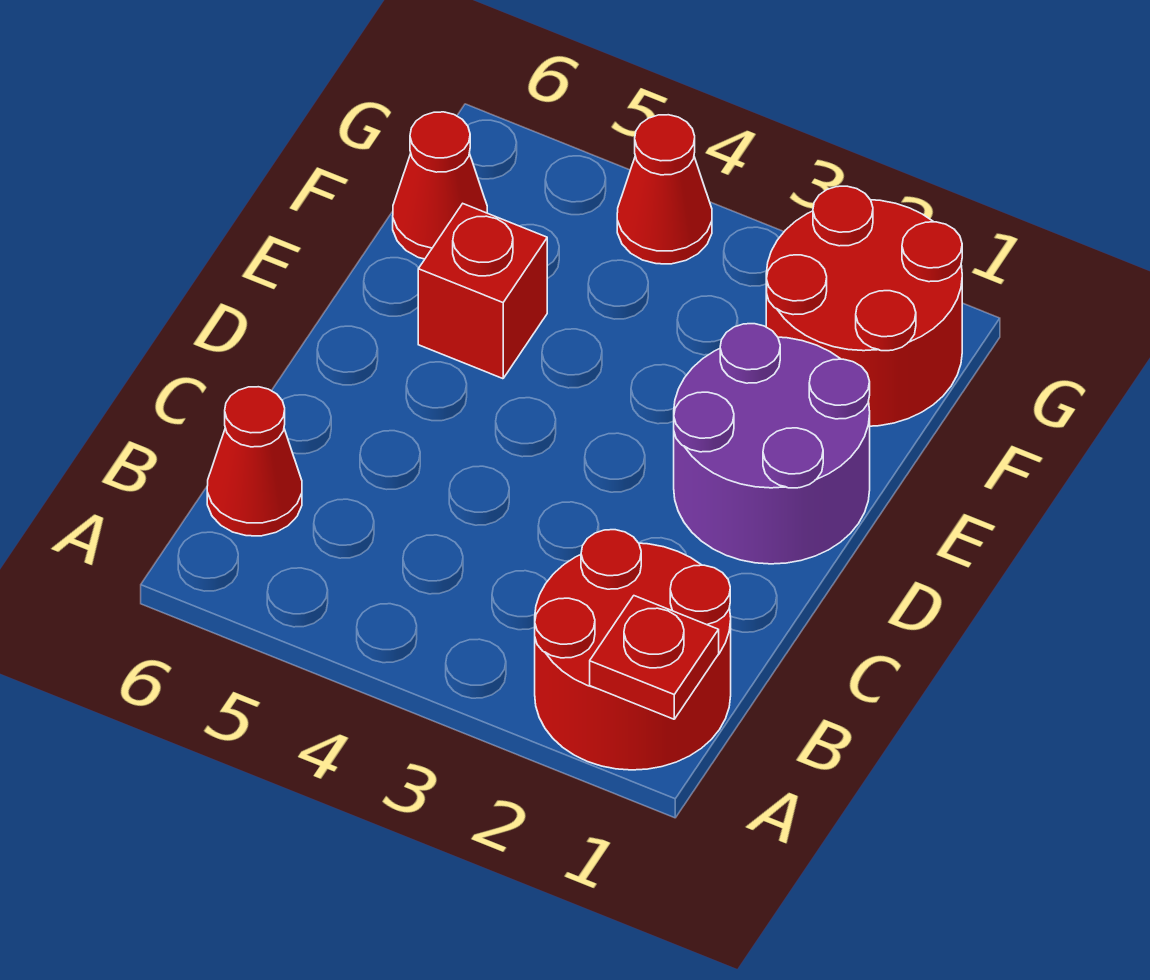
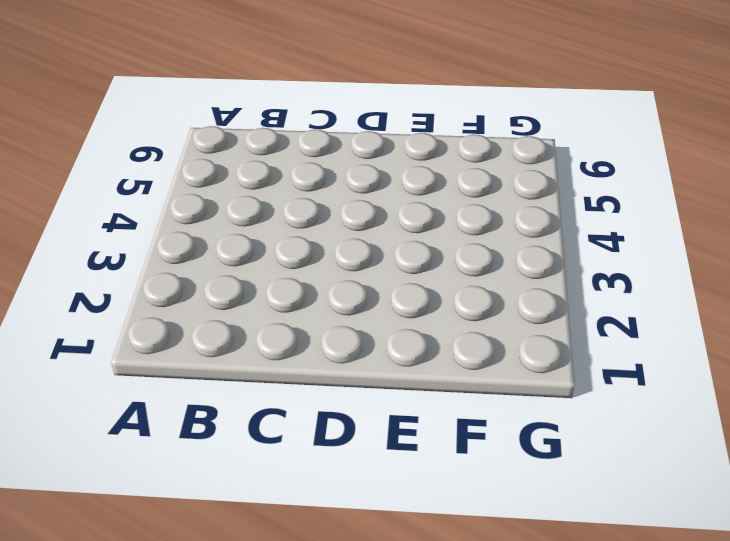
none -> red 2x2 round brick [535,530,731,770]
none -> red 1x1 cone [207,387,302,536]

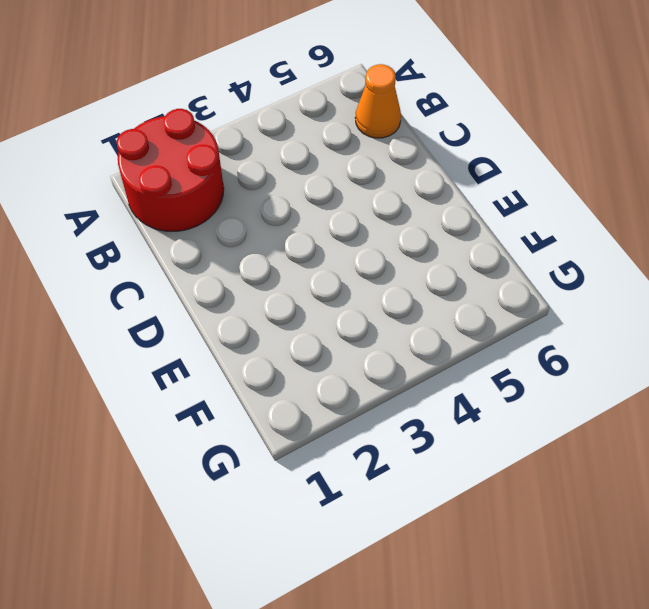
orange 1x1 cone [355,64,401,138] -> red 1x1 cone [207,387,302,536]
none -> purple 2x2 round brick [674,324,870,564]
none -> red 1x1 brick [418,204,547,379]

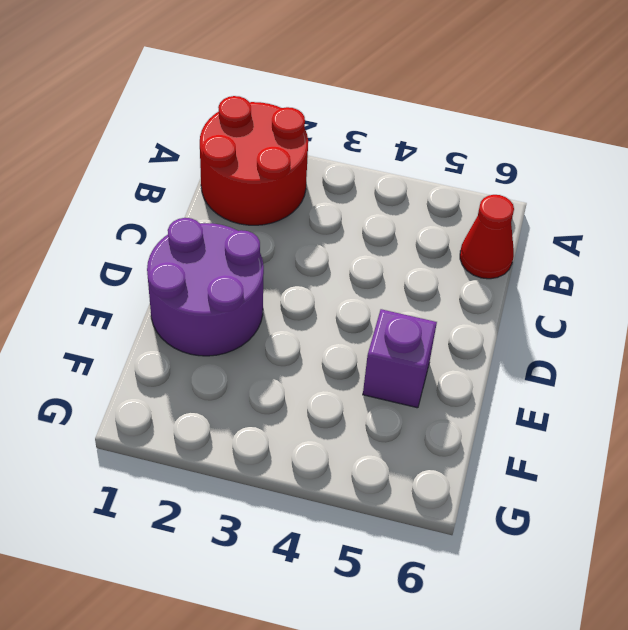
purple 1x1 brick [363,309,437,408] -> red 1x1 brick [418,204,547,379]
none -> red 2x2 round brick [766,186,962,426]
none -> red 1x1 cone [393,112,487,259]

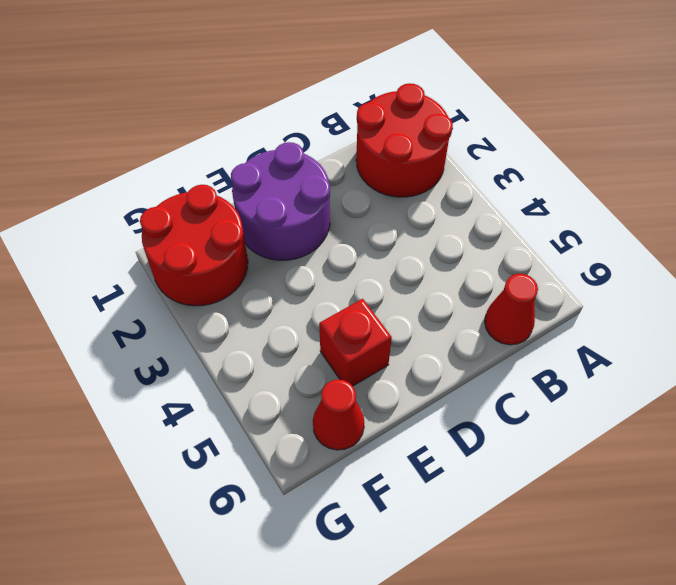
none -> red 1x1 cone [617,115,712,264]
none -> red 1x1 plate [590,596,719,719]

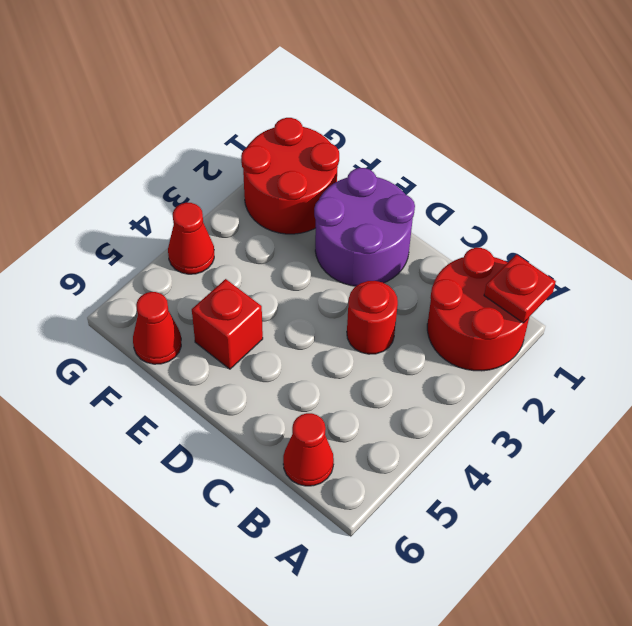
red 1x1 round brick [347,281,398,354] -> none

